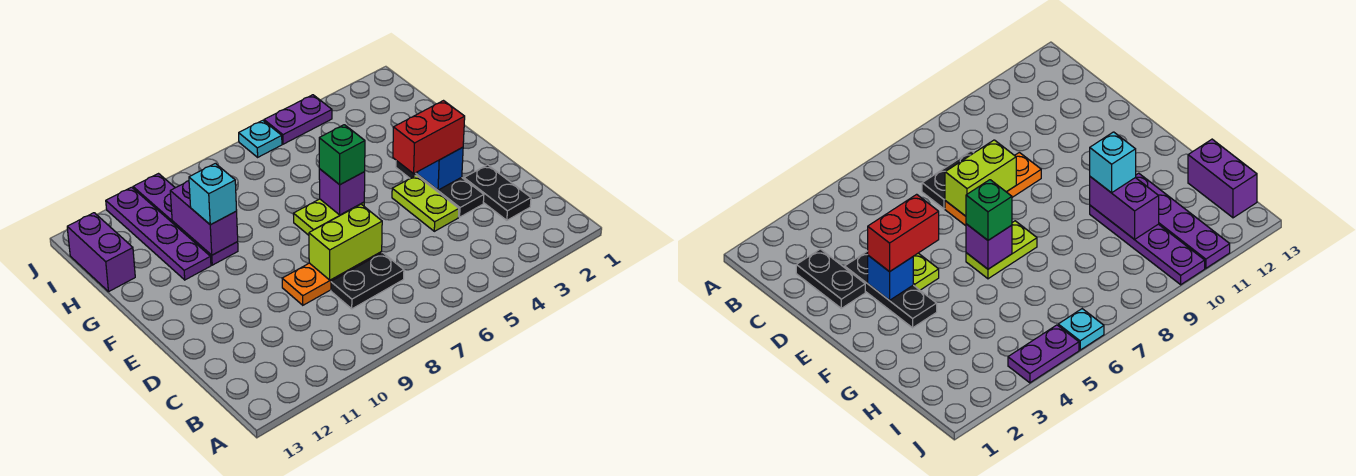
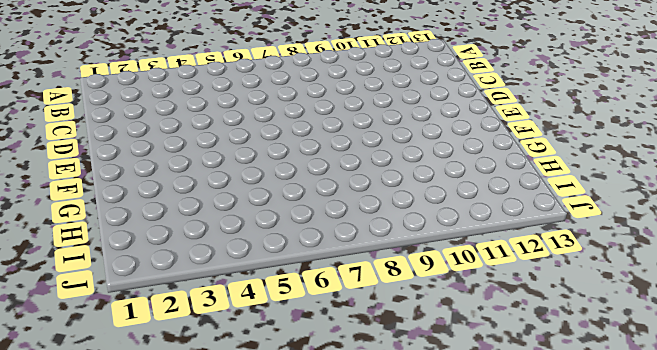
none -> black 1x2 plate [464,165,531,220]
none -> black 1x2 plate [331,253,404,309]
none -> black 1x3 plate [396,161,484,217]

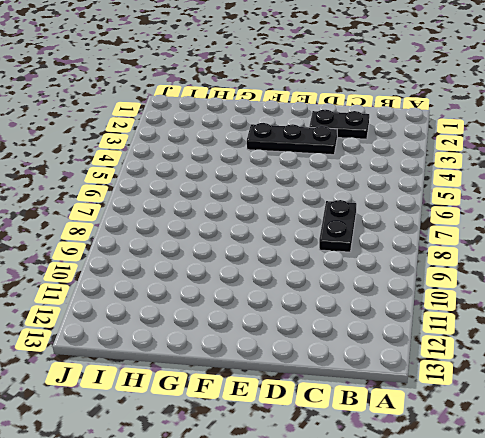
none -> lime 1x2 plate [392,175,459,231]
none -> orange 1x3 plate [282,252,382,305]
none -> lime 1x2 plate [293,199,364,235]

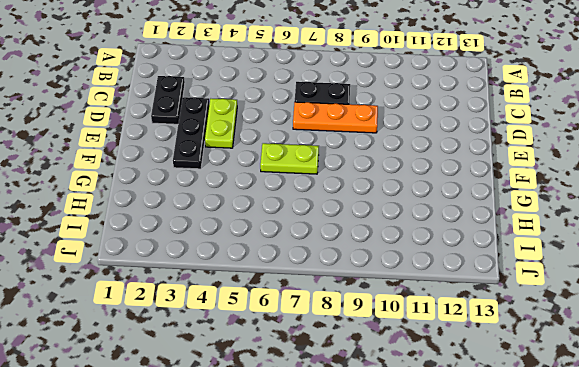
none -> purple 1x4 plate [133,174,238,265]
none -> purple 1x4 plate [106,187,211,280]
none -> purple 1x2 brick [67,213,135,291]

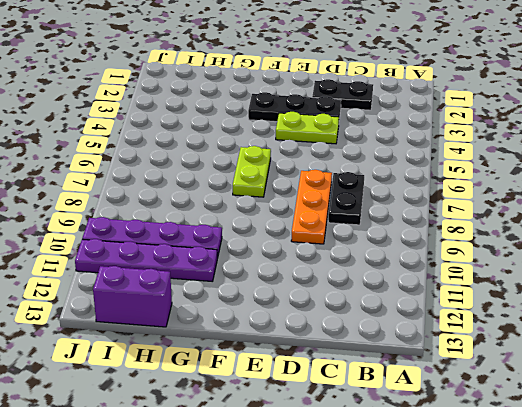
none -> purple 1x2 plate [264,95,332,144]
none -> cyan 1x1 plate [239,120,282,157]
none -> lime 1x2 brick [309,204,382,280]

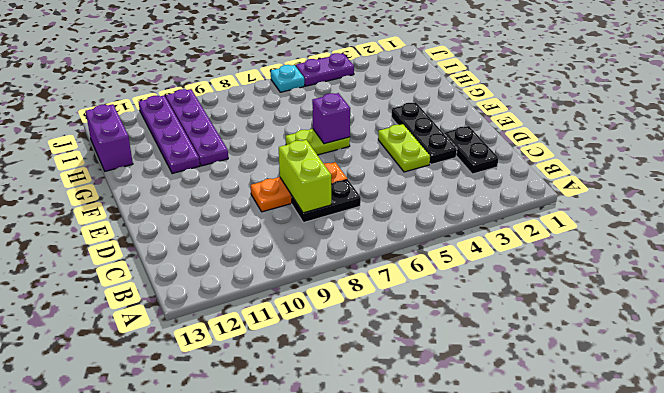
lime 1x2 brick [279,140,331,213] -> lime 1x2 brick turned to [309,204,382,280]
none -> blue 1x1 brick [417,147,463,190]
none -> purple 1x2 brick [170,181,238,255]
none -> red 1x2 brick [393,101,465,174]

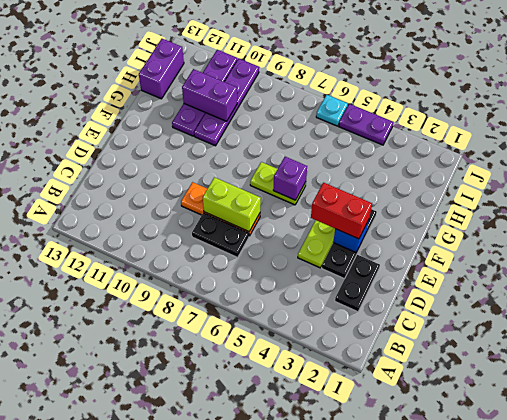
purple 1x2 brick [182,69,237,121] -> purple 1x2 brick turned to [170,181,238,255]
none -> green 1x1 brick [319,125,365,185]
none -> cyan 1x1 brick [189,163,237,225]

